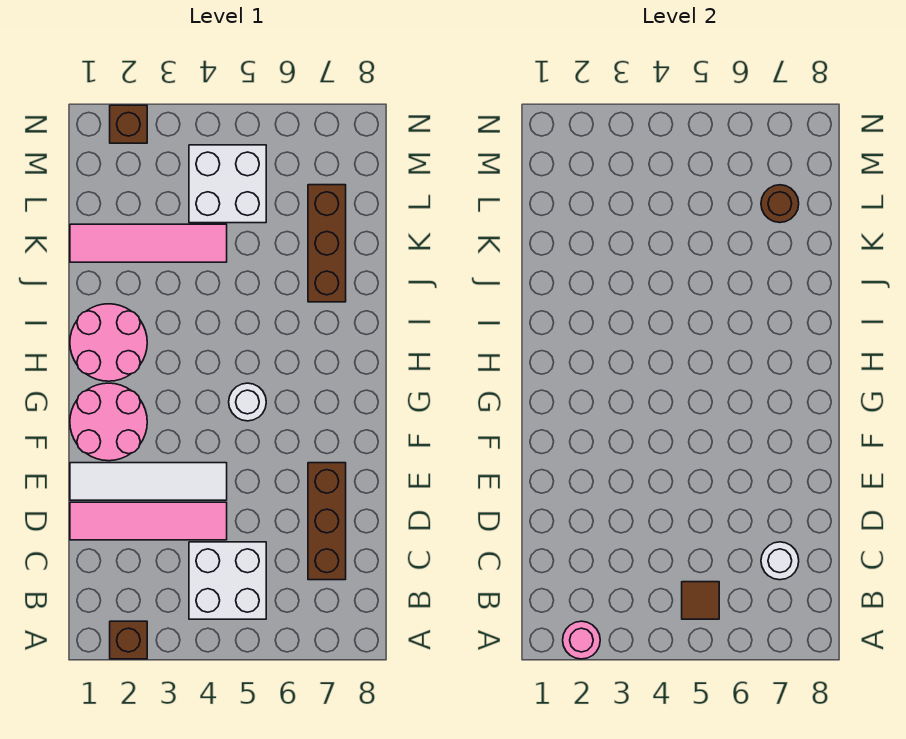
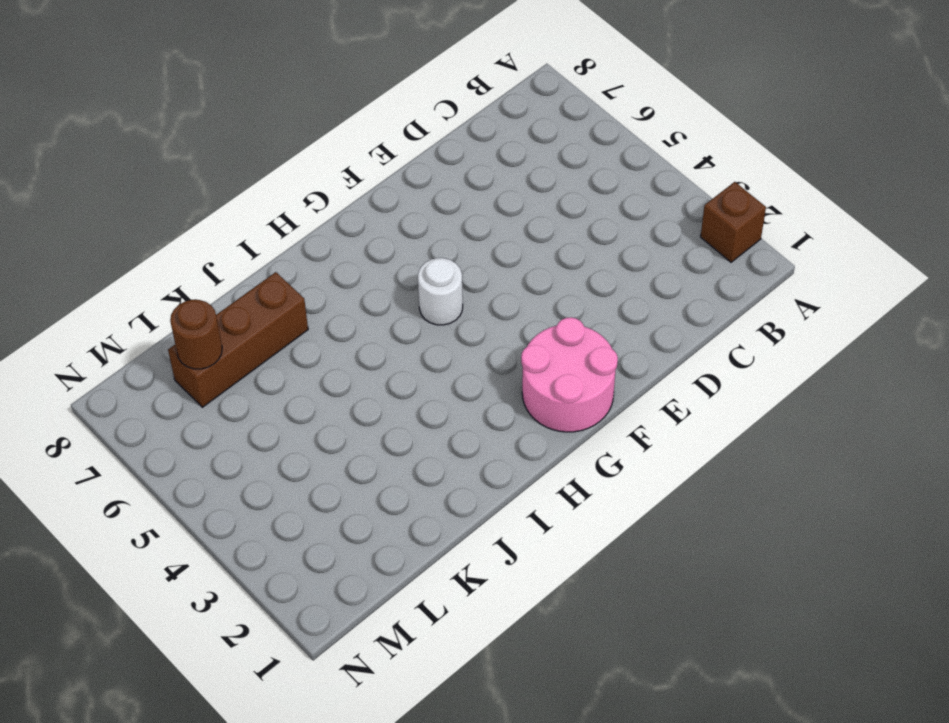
none -> white 2x2 brick [189,542,266,619]
none -> brown 1x3 brick [308,463,346,580]
none -> pink 1x4 tile [70,502,227,540]

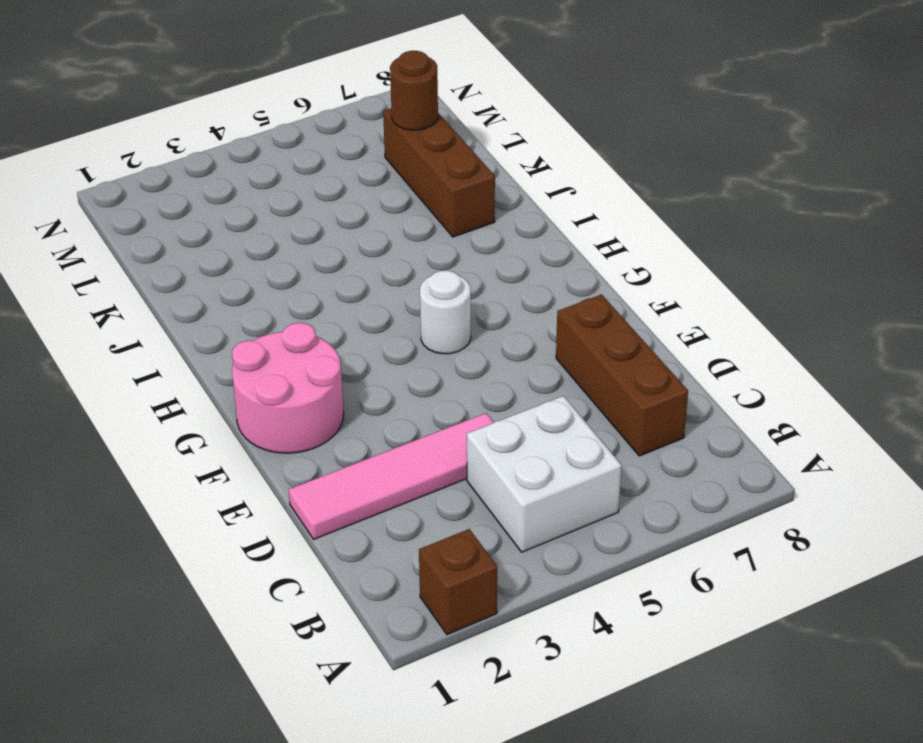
none -> white 1x4 tile [70,463,227,500]
none -> pink 2x2 round brick [70,304,147,381]
none -> pink 1x4 tile [70,224,227,262]

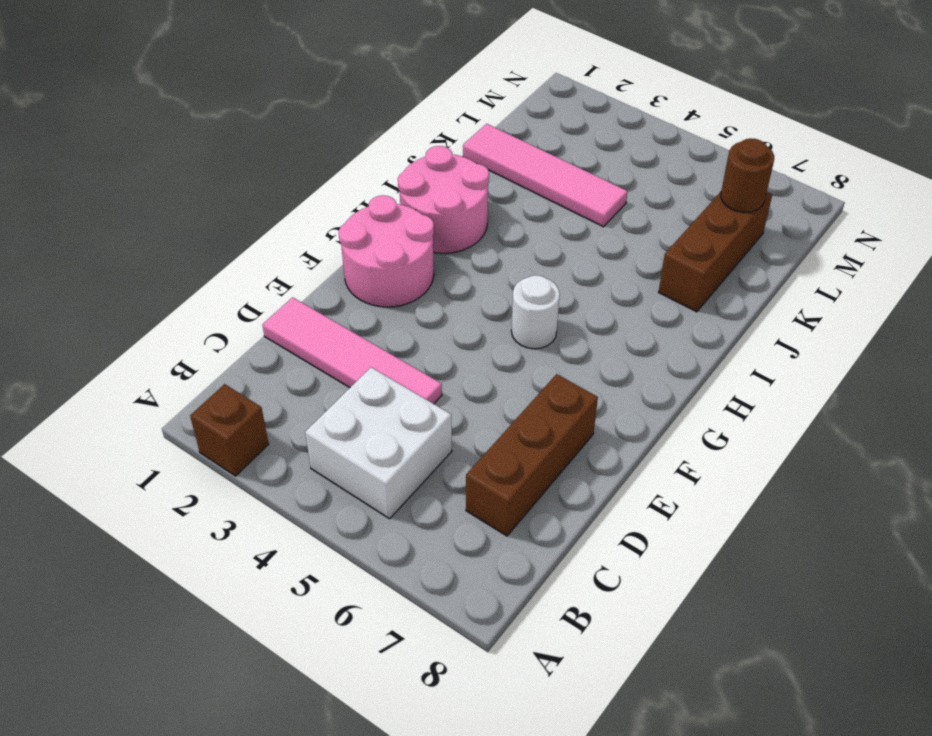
none -> white 1x4 tile [70,463,227,500]
none -> white 2x2 brick [189,145,266,223]
none -> brown 1x1 brick [110,105,147,143]

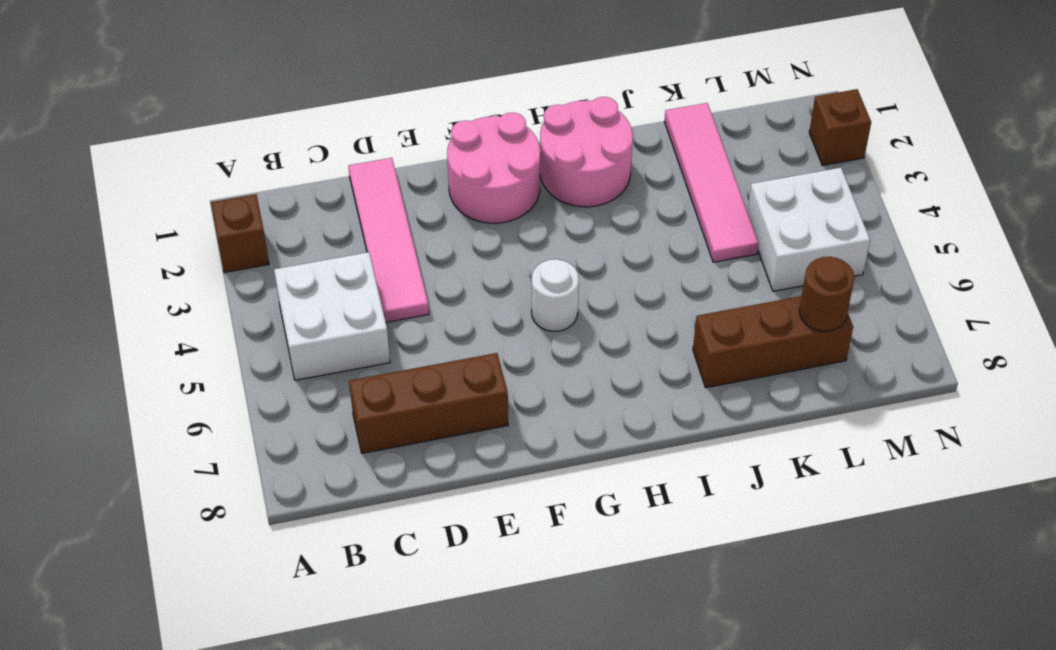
none -> white 1x4 tile [70,463,227,500]
none -> pink 1x1 round brick [563,621,600,659]
none -> brown 1x1 tile [682,582,719,619]

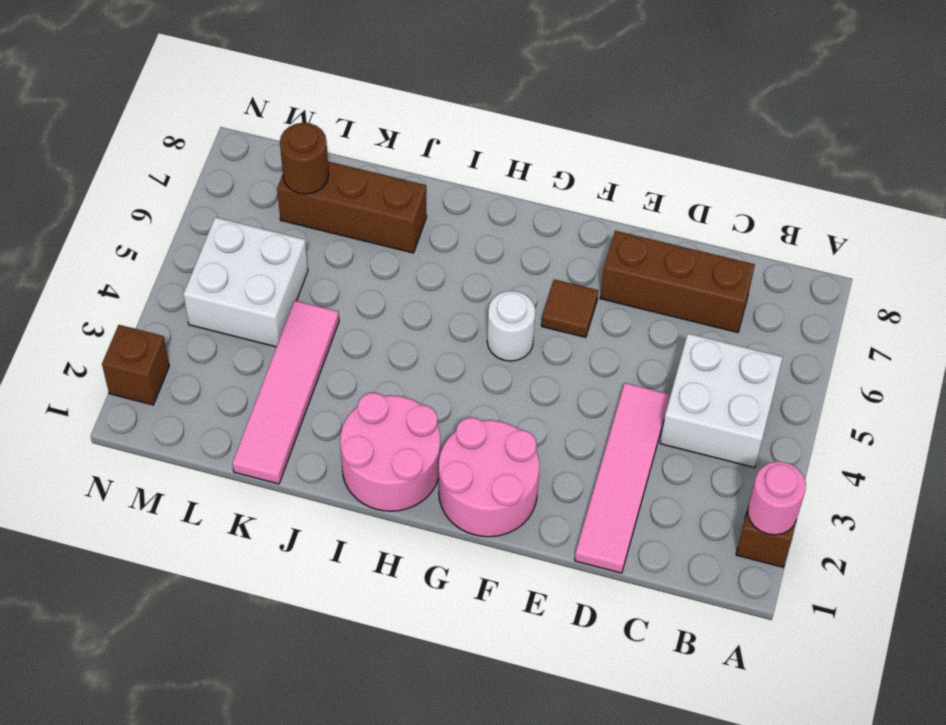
brown 1x1 tile [541,279,598,338] -> brown 1x1 tile moved to [682,582,719,619]
none -> white 1x4 tile [70,463,227,500]
none -> white 1x1 round brick [761,542,799,580]

